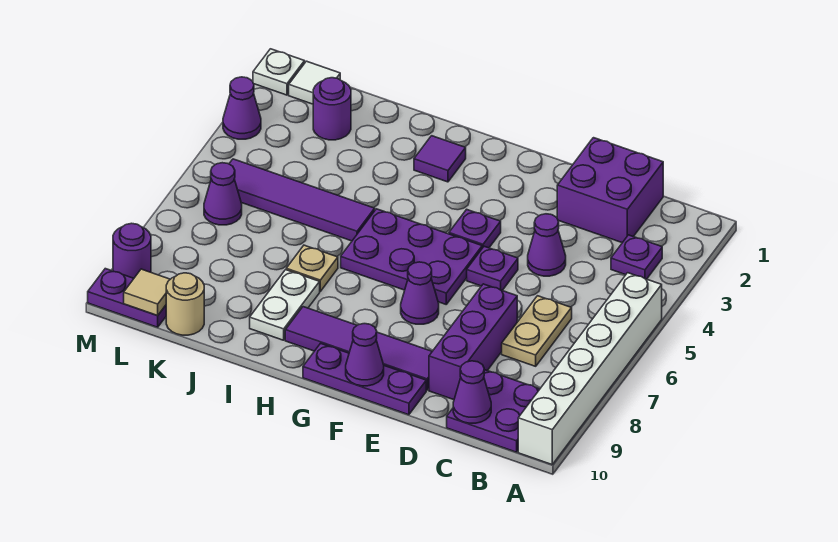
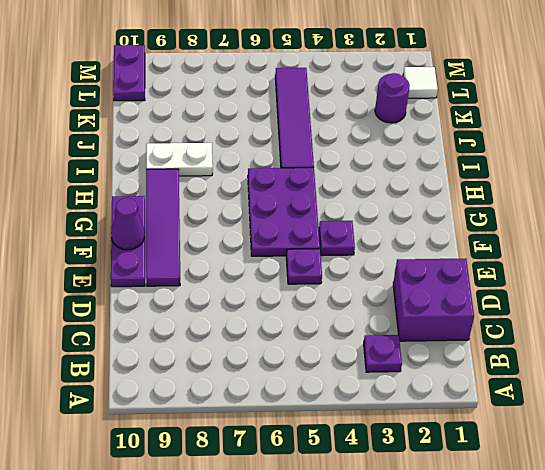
none -> white 1x6 brick [518,273,662,465]
none -> purple 2x2 plate [447,370,540,452]
none -> tan 1x2 plate [502,296,572,366]

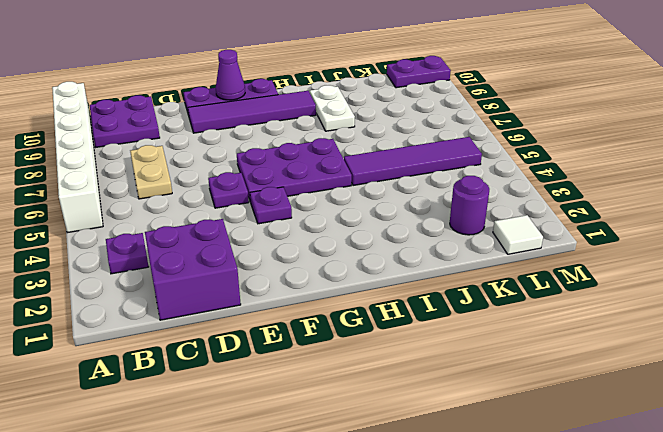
none -> purple 1x1 cone [528,214,566,276]
none -> purple 1x3 brick [429,284,517,400]
none -> purple 1x1 cone [401,262,439,324]

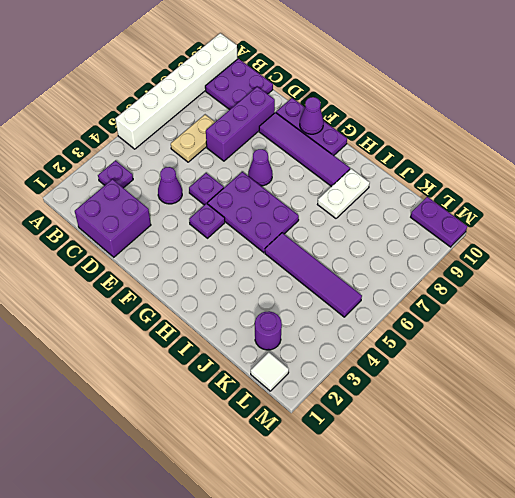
none -> purple 1x1 tile [414,136,466,182]
none -> tan 1x1 plate [286,245,338,291]
none -> tan 1x1 round brick [166,273,204,335]

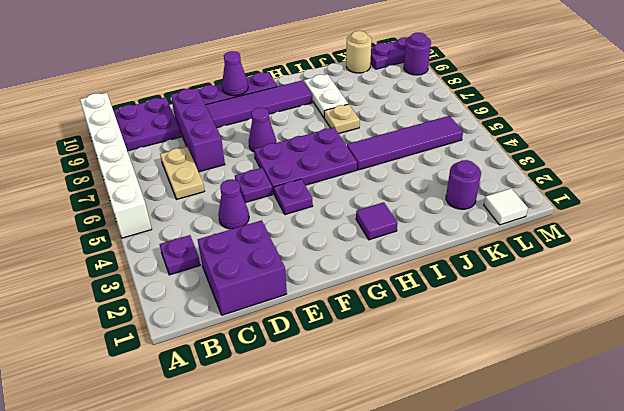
none -> purple 1x1 cone [204,163,242,225]
none -> white 1x1 plate [253,49,305,95]
none -> purple 1x1 cone [223,77,261,139]

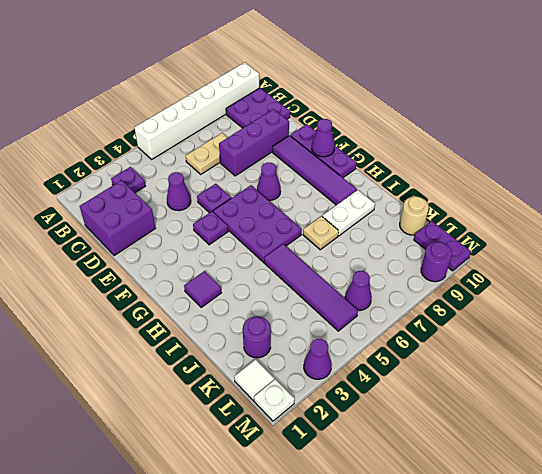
none -> purple 1x1 cone [453,361,491,423]
none -> tan 1x1 tile [124,269,170,316]

